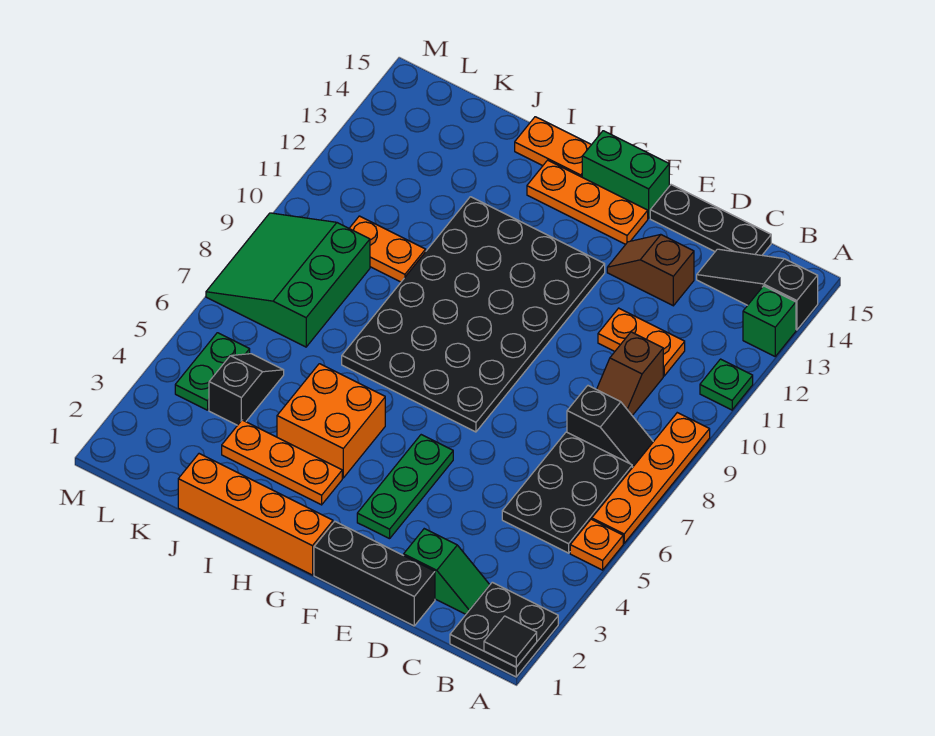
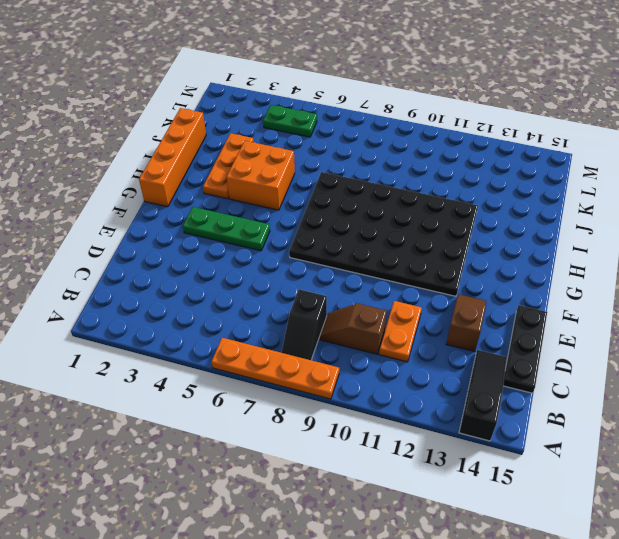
none -> black 2x2 plate [450,582,558,677]
none -> orange 1x1 plate [570,519,623,570]
none -> green 1x1 plate [700,359,753,410]

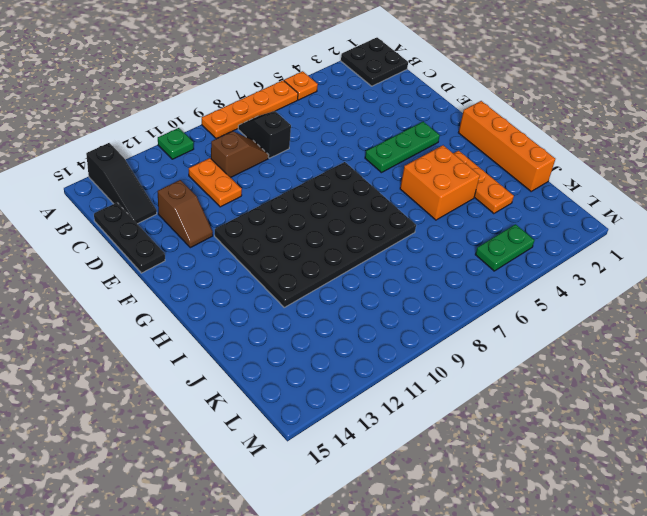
none -> green 1x1 brick [743,286,796,356]
none -> black 2x3 plate [502,432,632,553]
none -> green 1x2 slope [404,529,490,614]

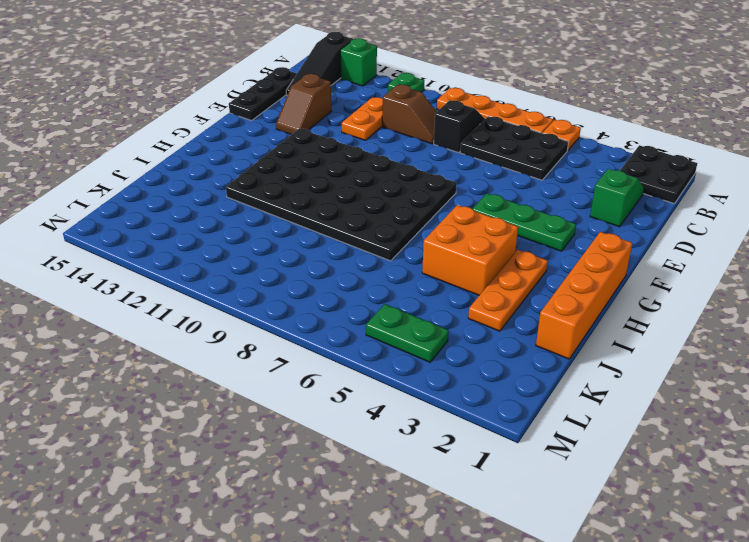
none -> black 1x3 brick [314,522,435,626]
none -> orange 1x3 plate [527,160,648,244]
none -> green 1x2 brick [582,131,669,218]

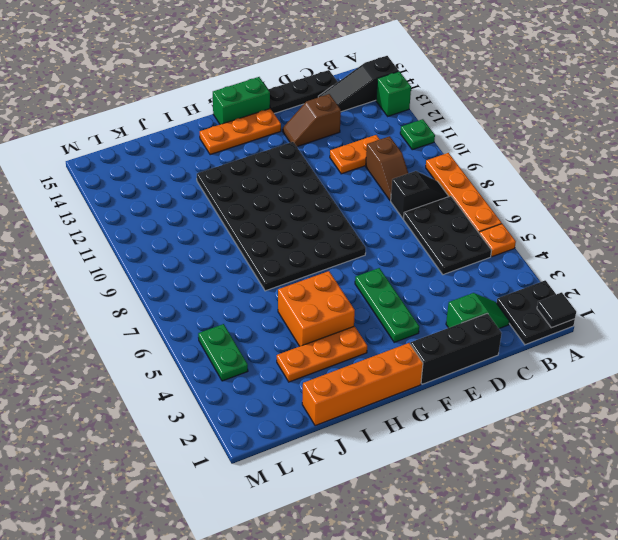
none -> orange 1x2 plate [515,117,591,177]
none -> orange 1x2 plate [349,216,426,282]
none -> black 1x2 slope [209,354,284,425]

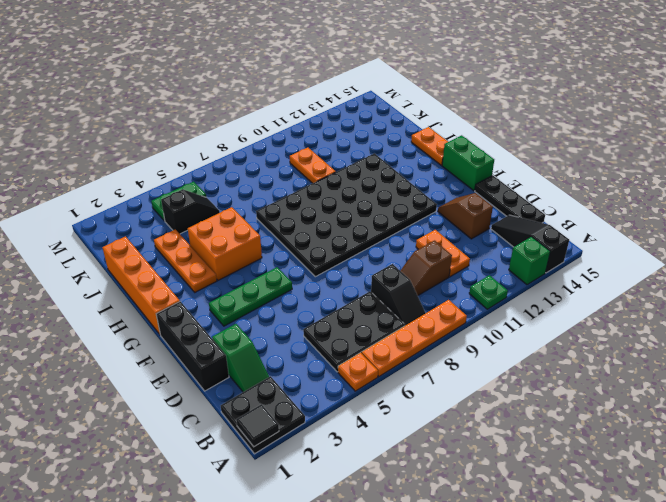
none -> orange 1x3 plate [527,160,648,244]
none -> green 3x3 slope [206,213,370,347]

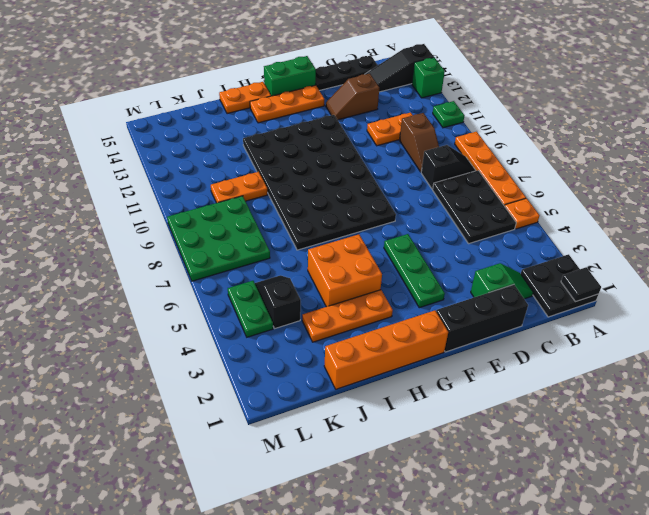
green 3x3 plate [167,196,270,281] -> green 3x3 slope [206,213,370,347]

